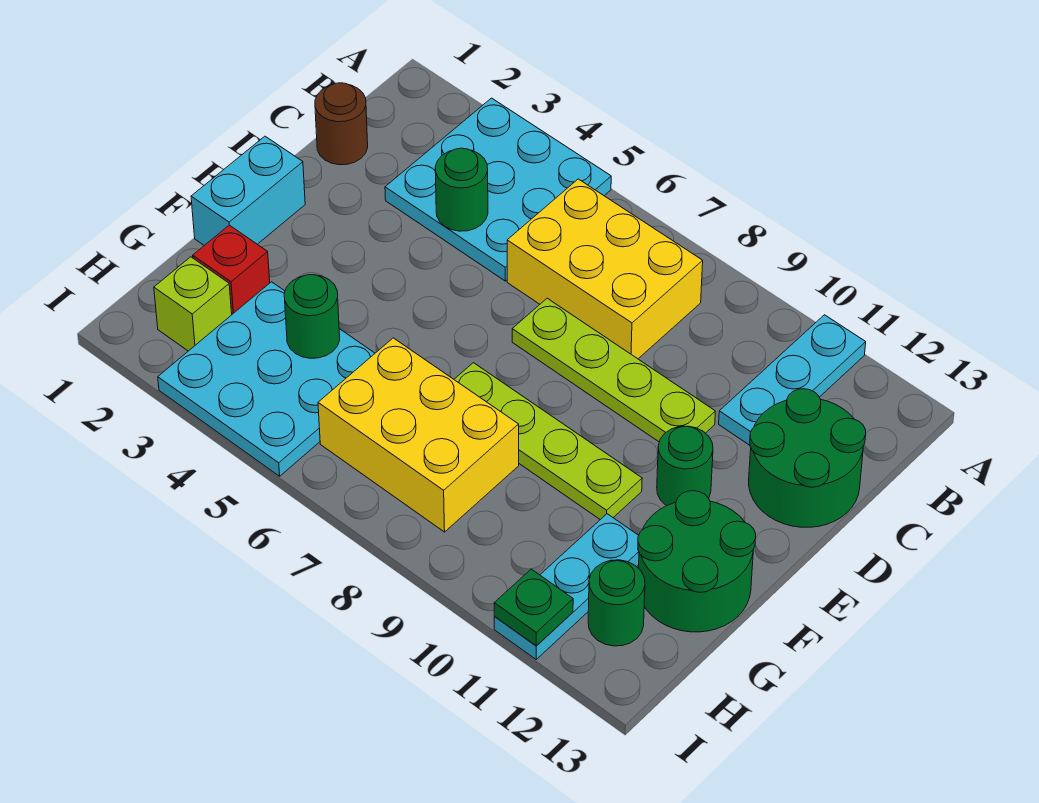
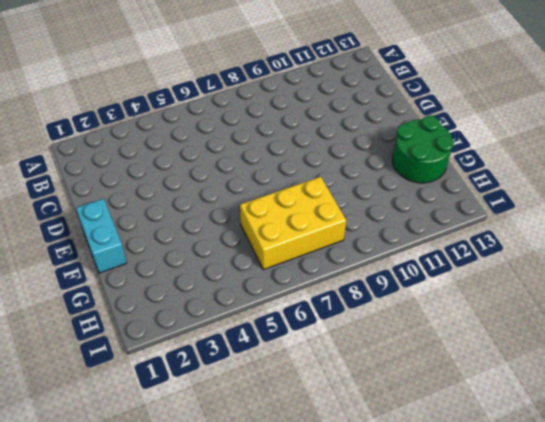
none -> cyan 3x3 plate [385,98,611,281]
none -> cyan 1x3 plate [719,315,866,445]
none -> yellow 2x3 brick [507,179,703,359]

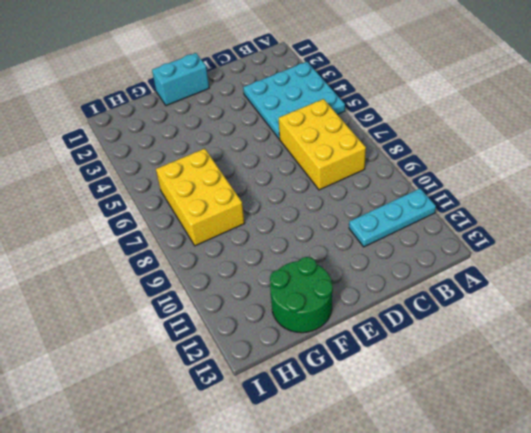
none -> brown 1x1 round brick [315,83,368,165]
none -> green 2x2 round brick [749,389,866,527]
none -> lime 1x4 plate [512,298,715,442]

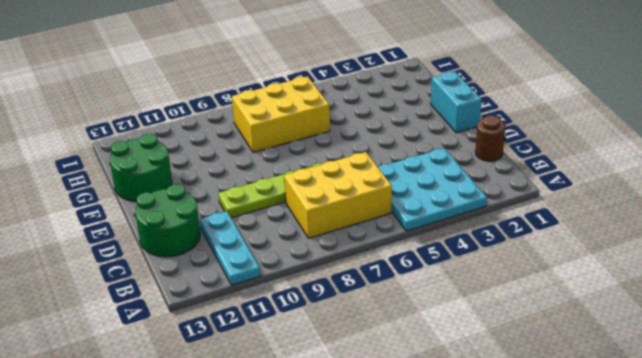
none -> green 1x1 round brick [657,426,713,506]
none -> lime 1x4 plate [454,363,642,520]
none -> red 1x1 brick [193,225,270,314]

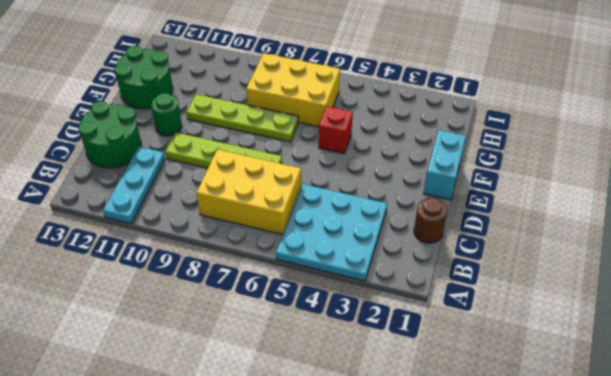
red 1x1 brick [319,107,353,154] -> red 1x1 brick moved to [193,225,270,314]
none -> cyan 3x3 plate [158,282,375,476]
none -> cyan 1x3 plate [494,514,639,659]
none -> lime 1x1 brick [154,257,232,351]

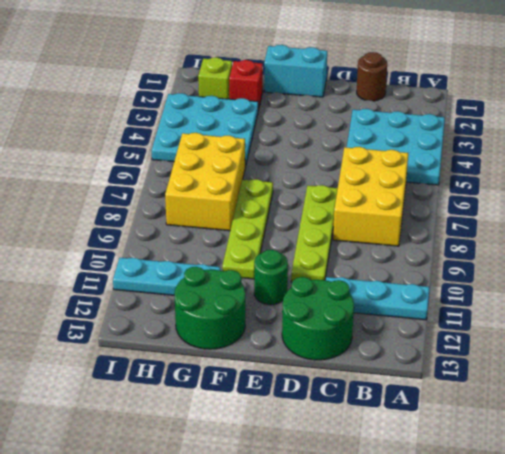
none -> green 1x1 round brick [588,560,645,646]
none -> green 1x1 round brick [435,148,488,231]
none -> green 1x1 round brick [284,275,340,358]

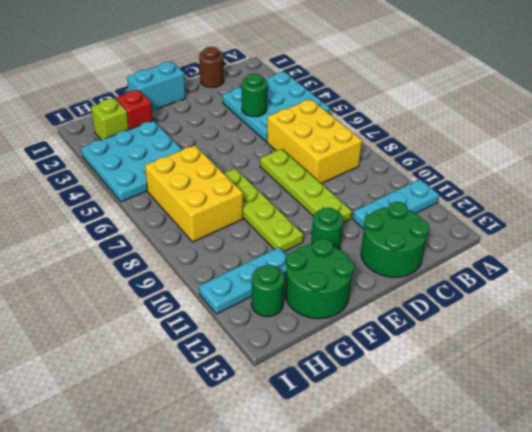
none -> green 1x1 round brick [284,275,340,358]
none -> green 1x1 plate [494,569,573,646]

